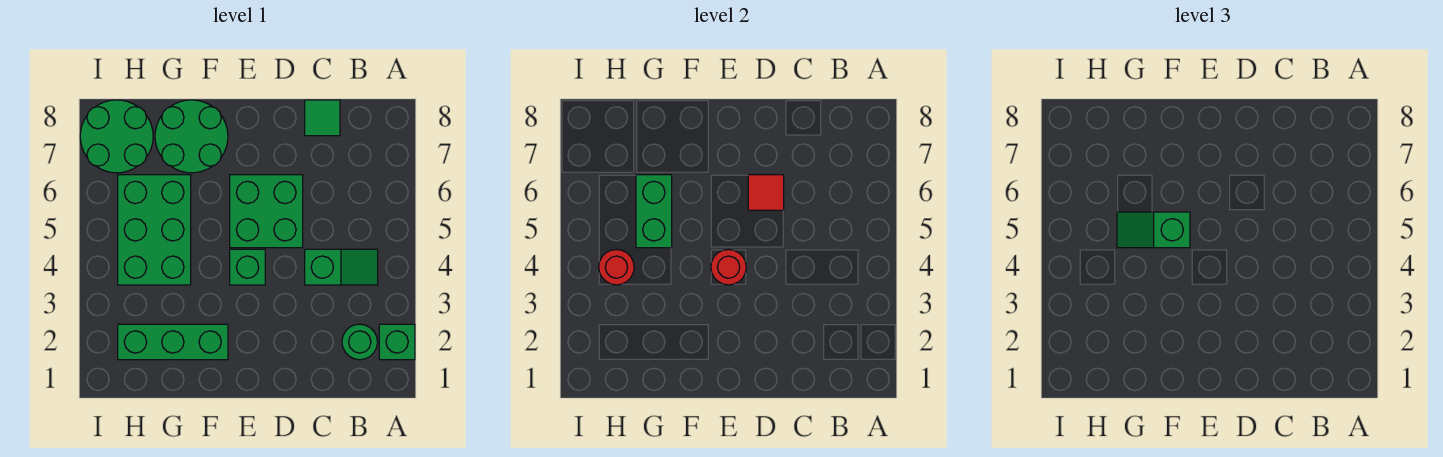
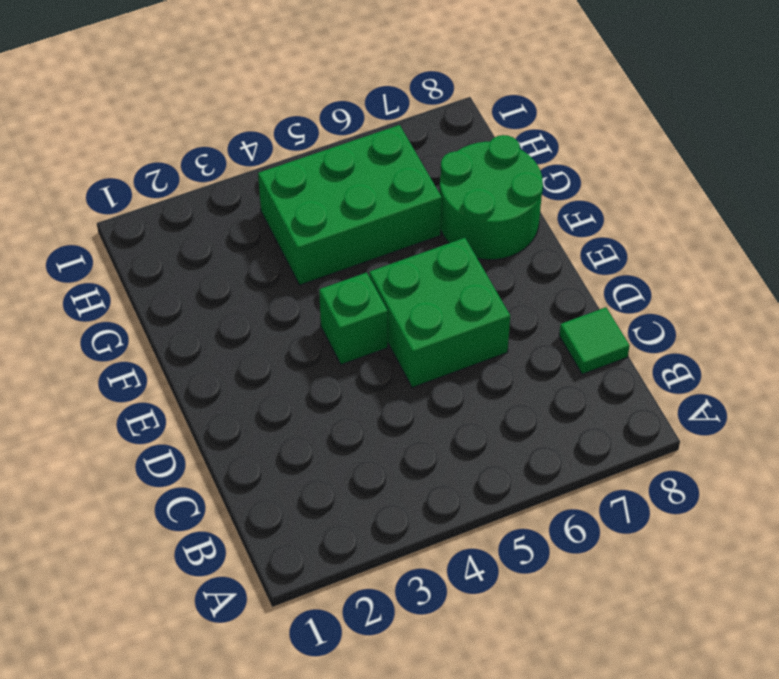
none -> green 1x1 brick [379,324,415,360]
none -> green 1x1 round brick [342,324,377,360]
none -> green 1x2 slope [305,249,378,285]

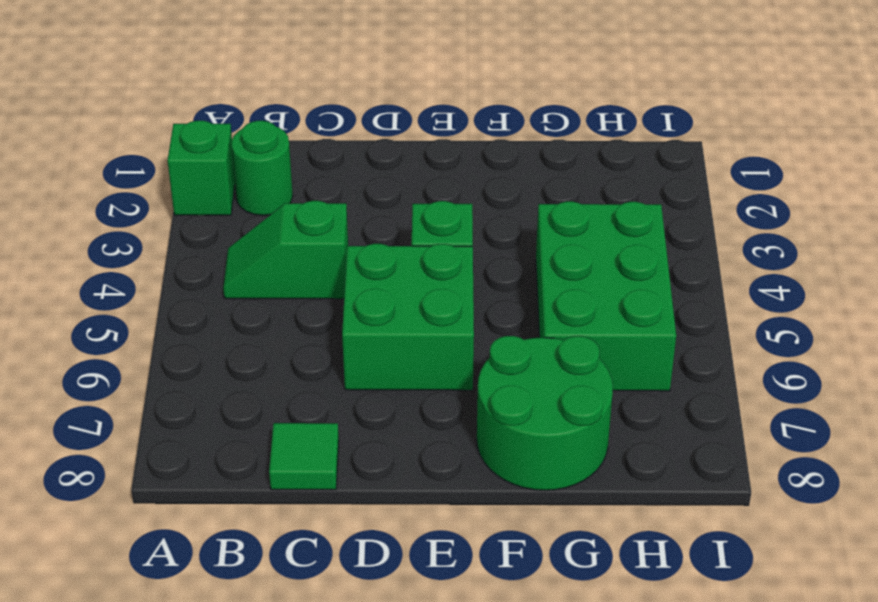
none -> green 1x3 brick [118,324,228,360]
none -> green 2x2 round brick [80,100,153,173]
none -> red 1x1 tile [748,175,784,210]

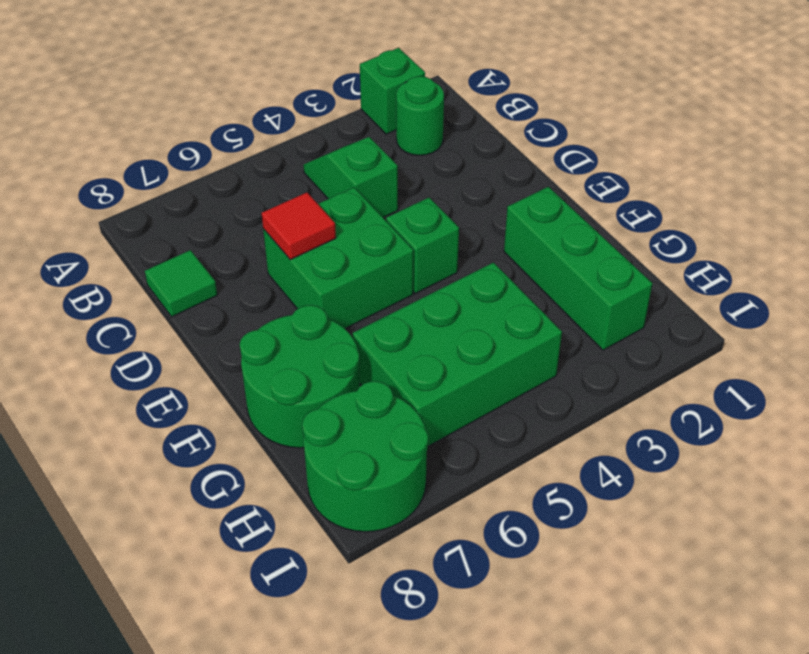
none -> red 1x1 round brick [711,249,746,285]
none -> green 1x2 brick [636,175,672,248]
none -> red 1x1 round brick [599,249,634,285]

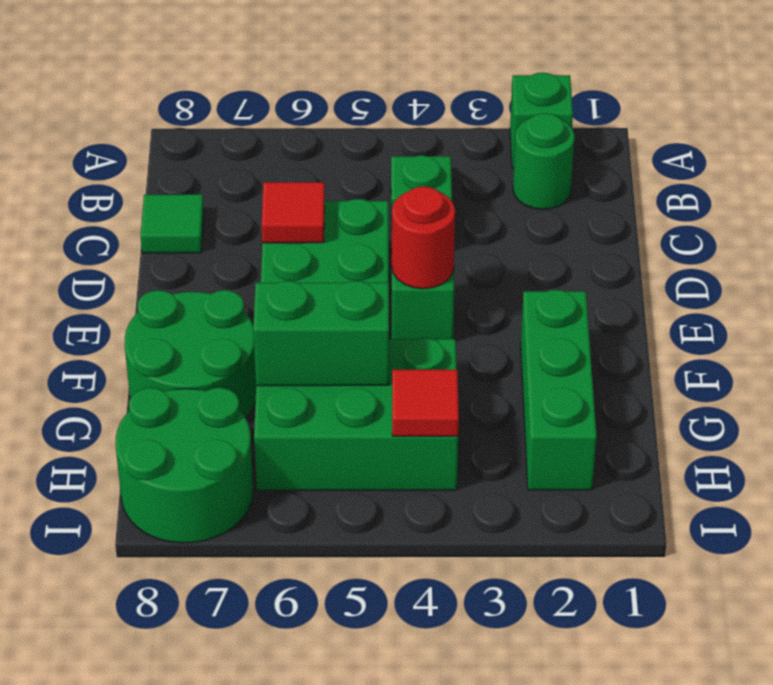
red 1x1 tile [392,370,459,436] -> red 1x1 round brick [599,249,634,285]
none -> green 1x2 slope [1117,212,1190,248]

